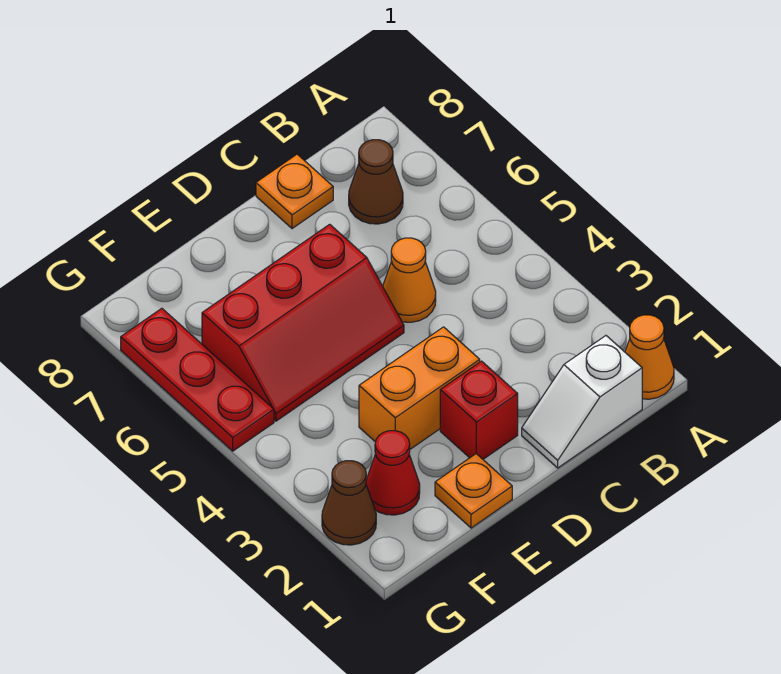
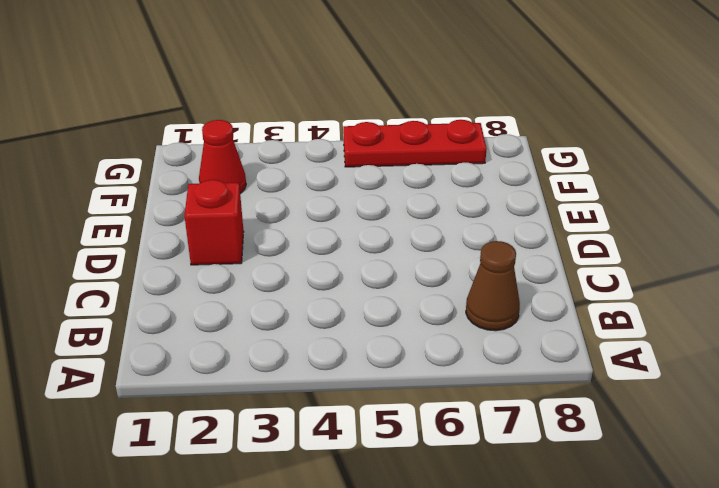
none -> orange 1x1 cone [625,315,674,399]
none -> white 1x2 slope [522,336,642,468]
none -> orange 1x1 cone [383,238,436,322]

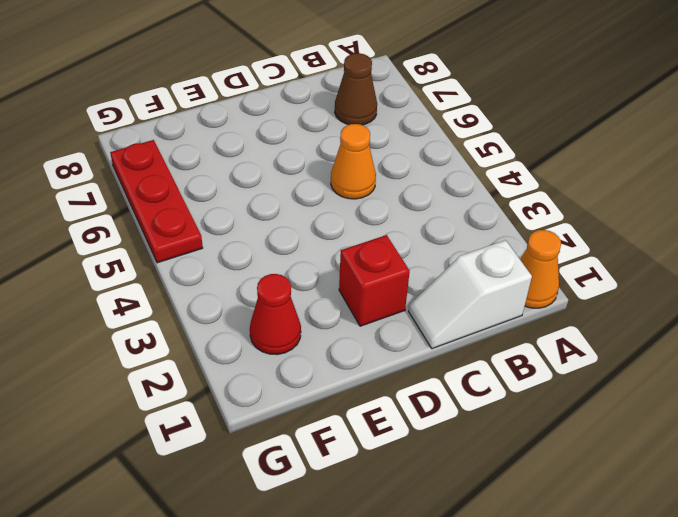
none -> orange 1x1 plate [256,154,333,229]
none -> orange 1x2 brick [359,327,480,449]
none -> red 2x3 slope [202,224,404,421]

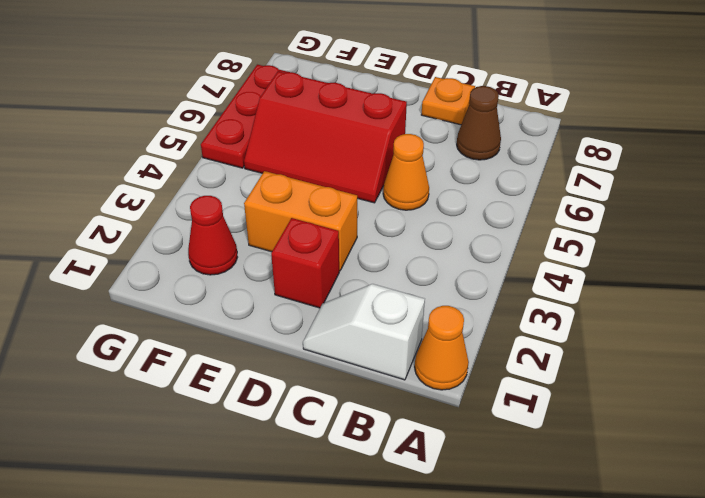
none -> orange 1x1 plate [435,454,512,528]
none -> brown 1x1 cone [322,461,376,545]

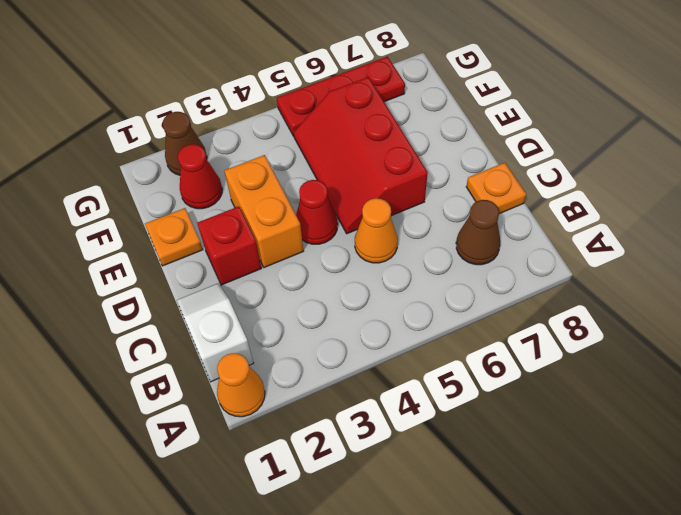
red 1x1 cone [296,180,338,244] -> none

